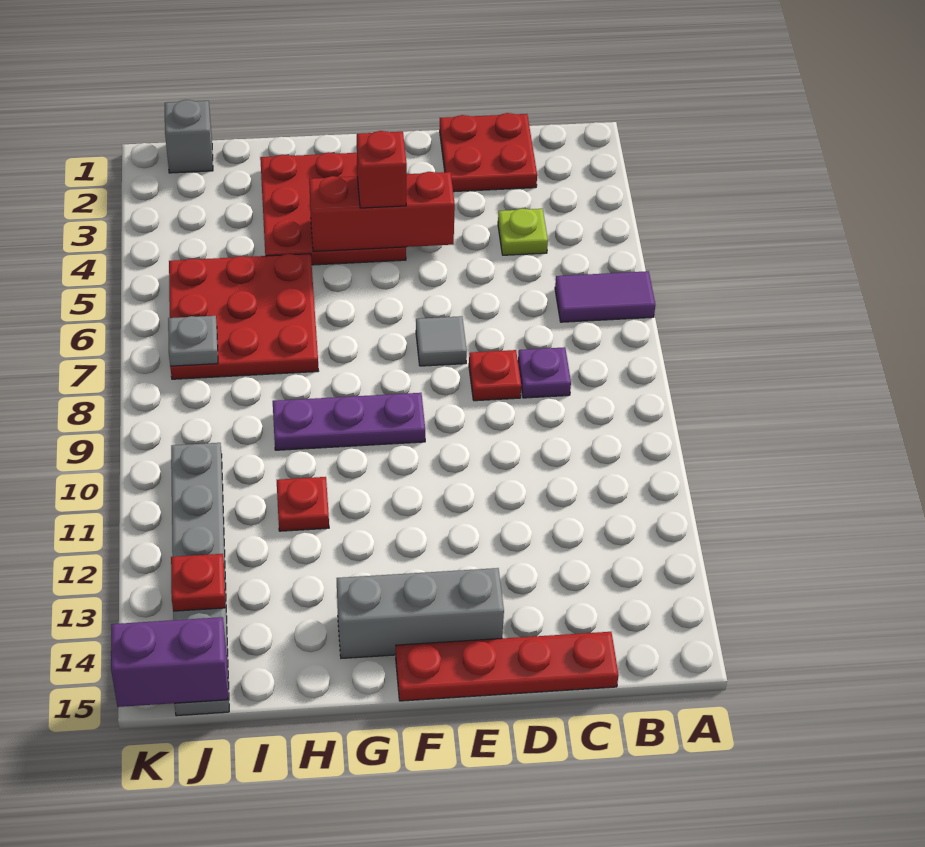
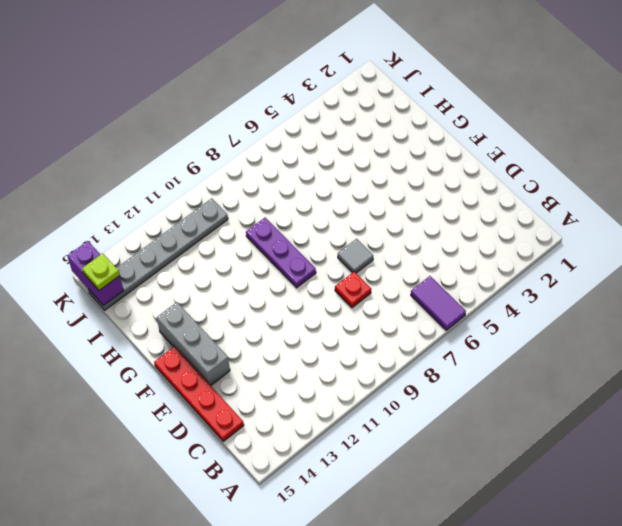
lime 1x1 plate [82,253,120,290] -> lime 1x1 plate moved to [498,208,548,255]
none -> red 2x2 plate [440,113,537,192]
none -> purple 1x1 plate [518,347,571,398]
none -> red 3x3 plate [260,152,406,265]

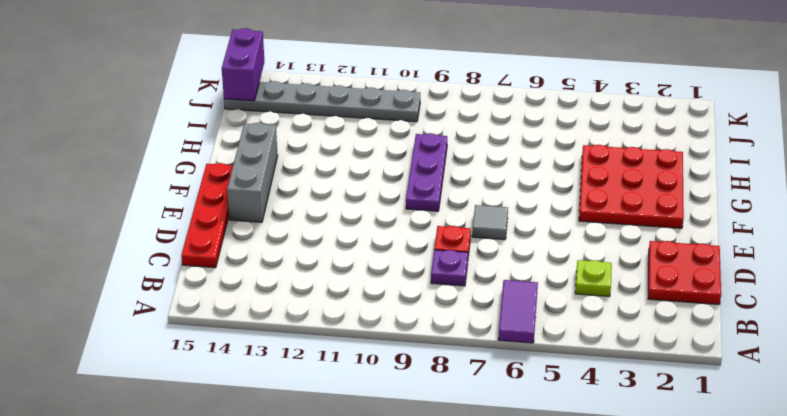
none -> red 3x3 plate [169,254,319,379]
none -> red 1x1 plate [277,477,329,531]
none -> grey 1x1 brick [165,100,213,173]

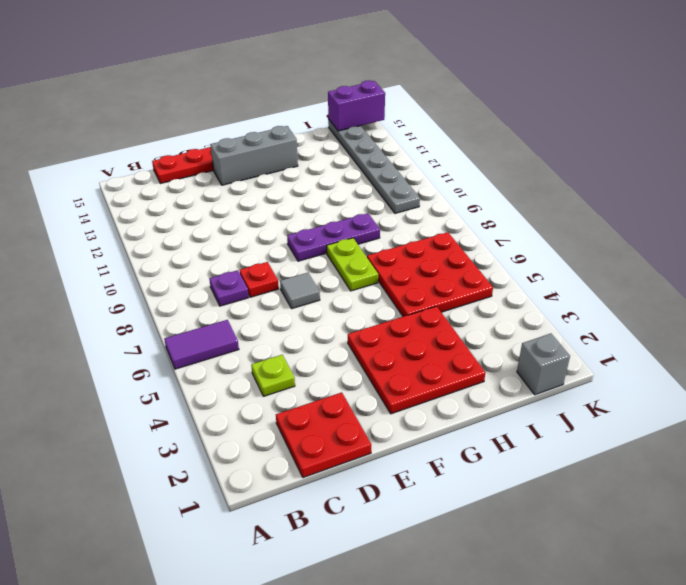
lime 1x2 plate [327,238,378,291] -> none
none -> red 1x1 plate [277,477,329,531]
none -> red 1x3 brick [309,172,455,251]
none -> grey 1x1 plate [168,316,218,366]

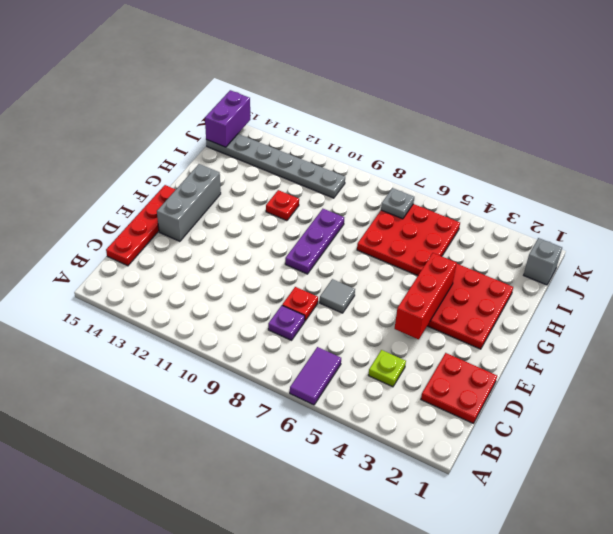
none -> red 1x1 plate [171,554,225,611]
none -> red 1x1 brick [357,131,407,208]

